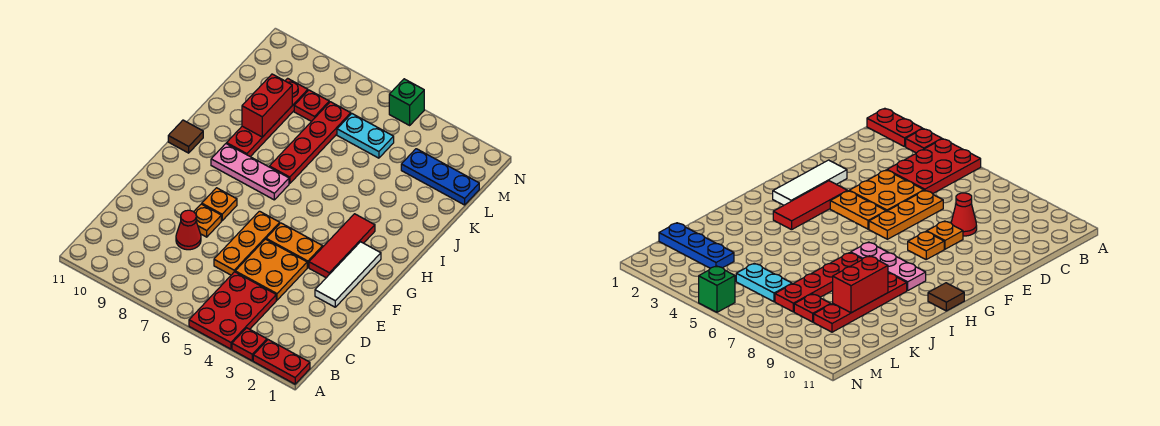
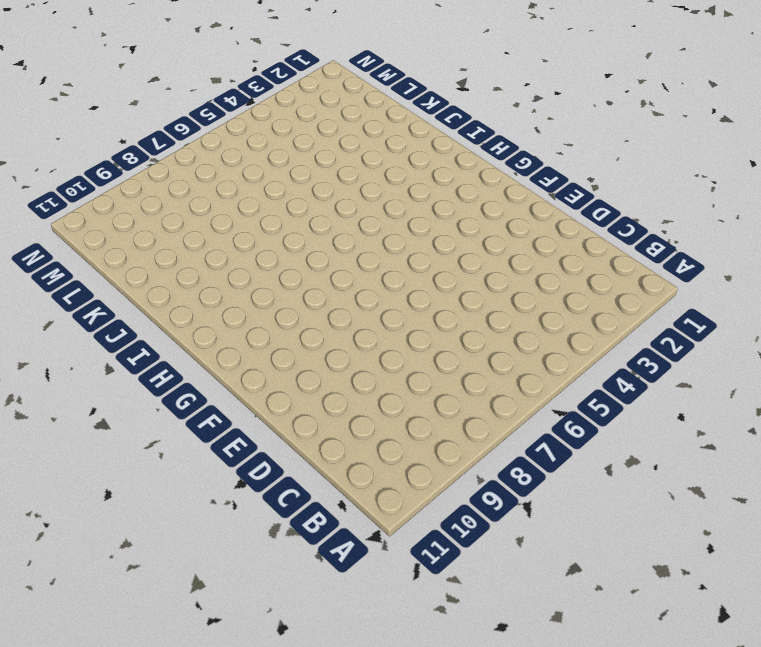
none -> red 1x2 plate [253,340,310,384]
none -> red 1x1 plate [232,328,267,361]
none -> red 2x3 plate [189,272,276,349]

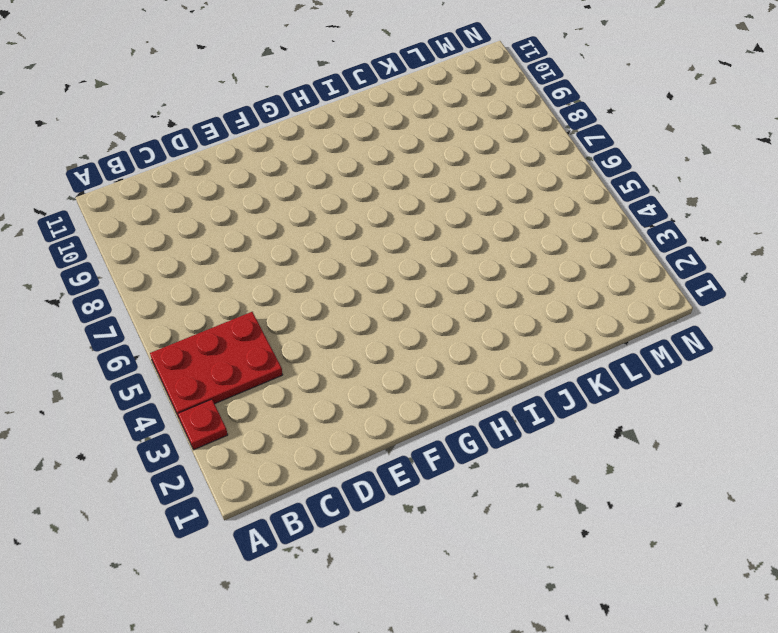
none -> red 1x2 plate [253,340,310,384]
none -> orange 2x2 plate [235,239,307,300]
none -> orange 1x3 plate [214,211,280,275]

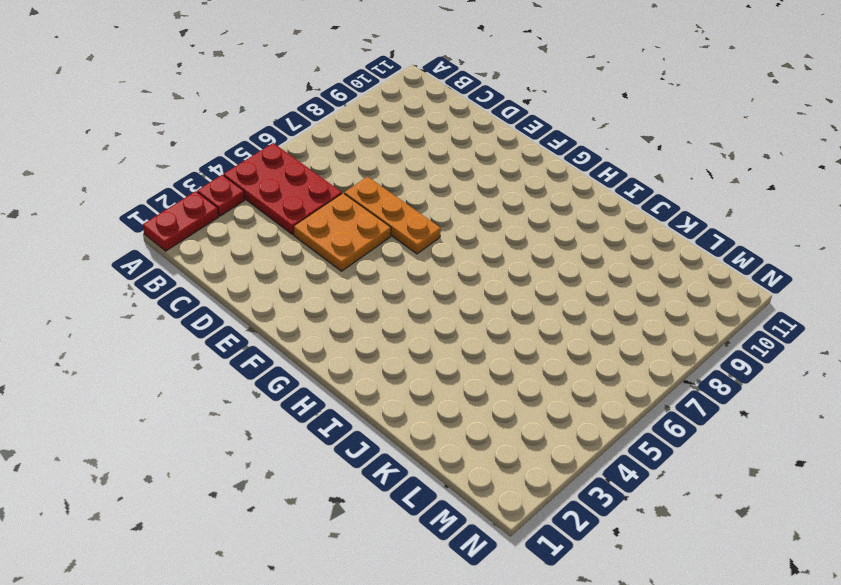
none -> red 1x1 cone [176,210,201,250]
none -> white 1x3 tile [315,242,381,307]
none -> orange 1x1 plate [194,204,221,237]

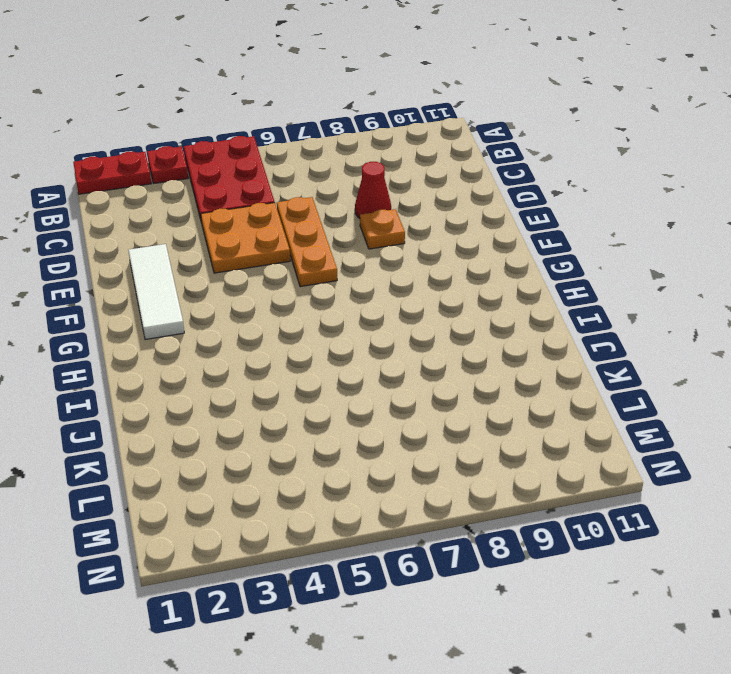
none -> red 1x3 tile [309,214,375,278]
none -> orange 1x2 plate [266,223,323,268]
none -> orange 1x1 plate [202,188,237,221]

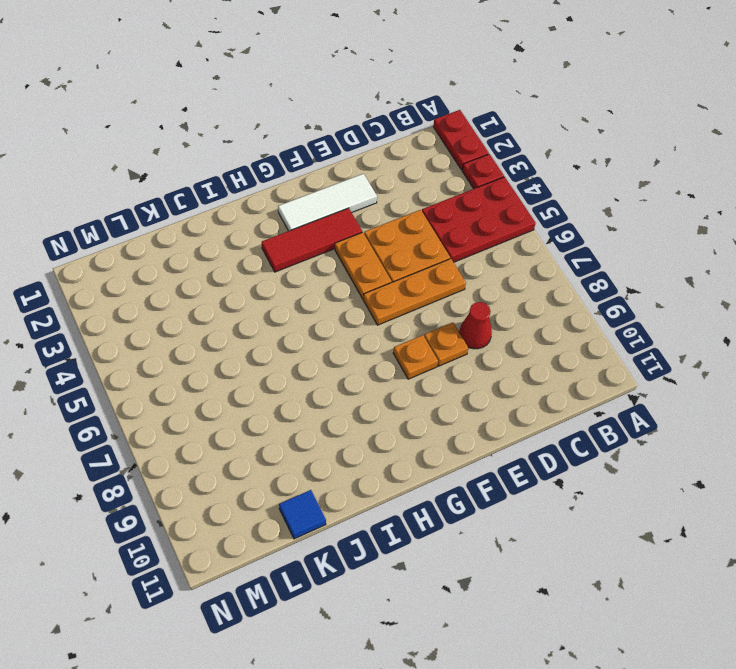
blue 1x1 tile [279,490,326,539] -> none
none -> pink 1x3 plate [211,144,289,200]
none -> brown 1x1 tile [168,120,203,153]
none -> red 1x4 plate [269,102,351,184]

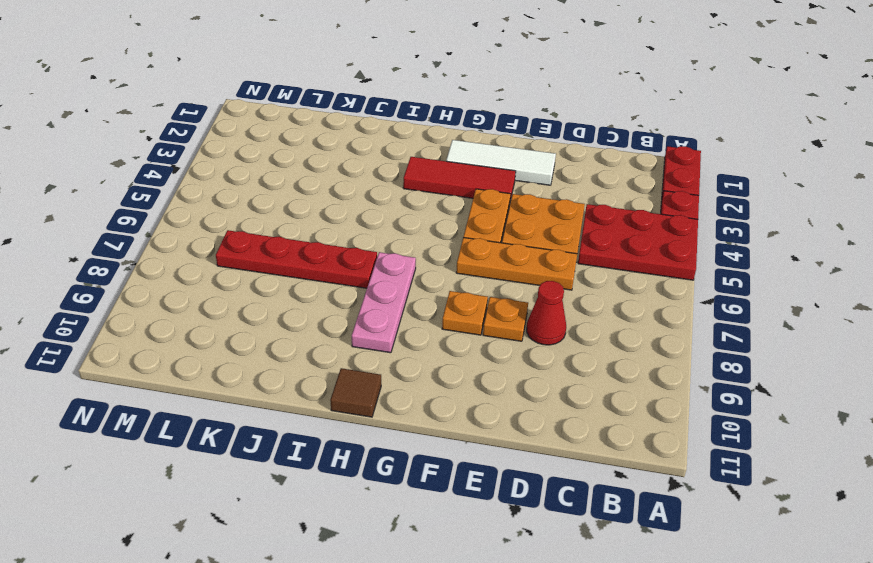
none -> red 1x4 plate [227,78,308,157]
none -> blue 1x3 plate [401,149,479,205]
none -> cyan 1x2 plate [337,114,394,158]

